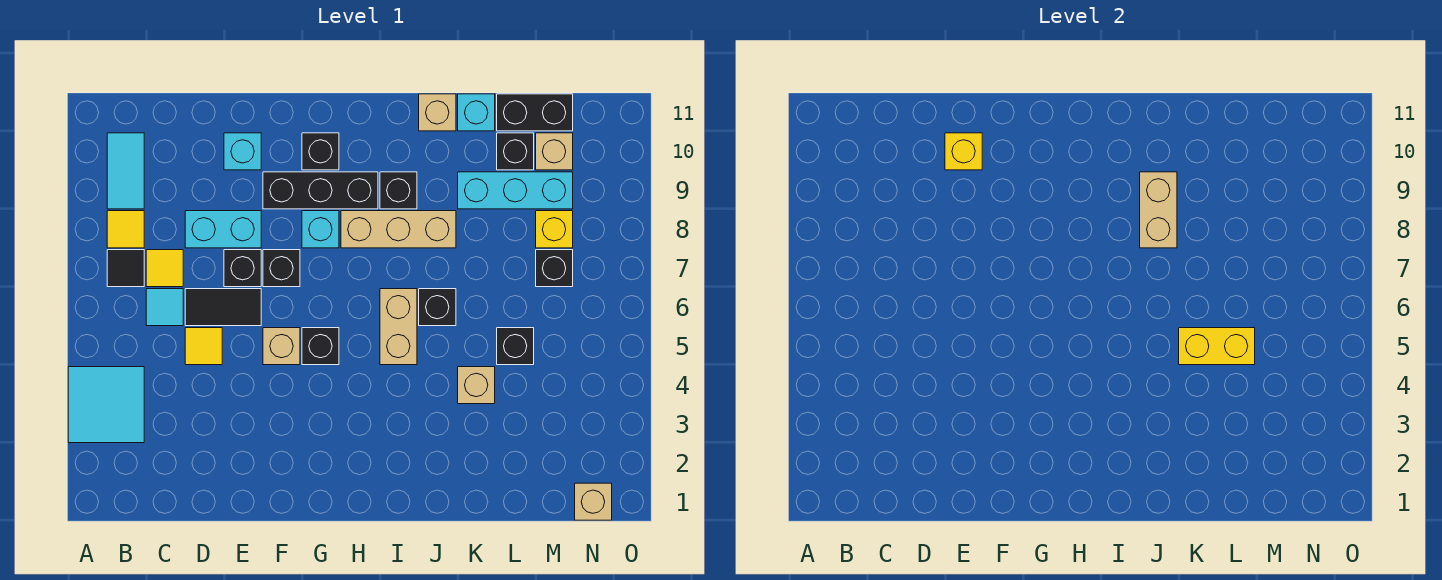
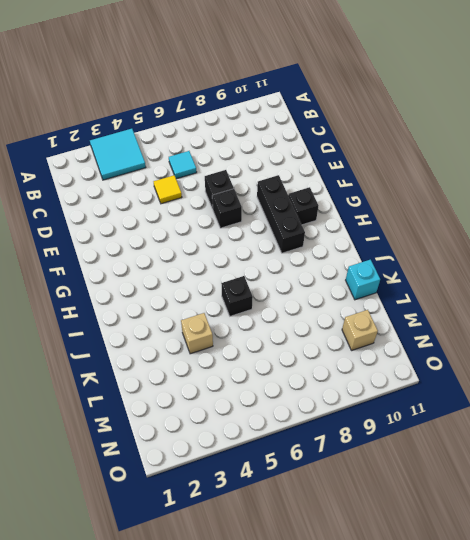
none -> black 1x1 tile [107,250,144,287]
none -> yellow 1x1 tile [107,211,144,248]
none -> cyan 1x2 tile [107,133,144,209]
none -> yellow 1x1 tile [146,250,183,287]

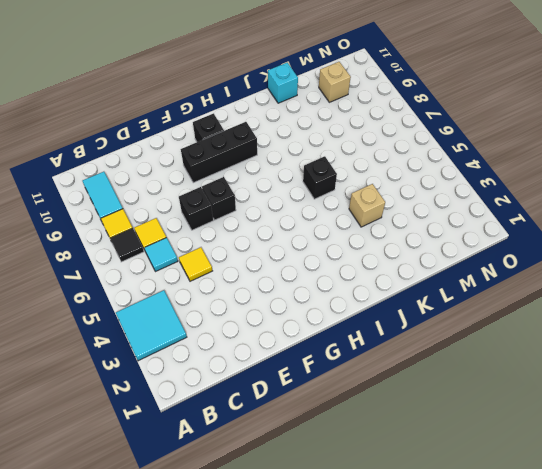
none -> black 1x2 tile [185,289,261,326]
none -> cyan 1x2 brick [185,211,261,248]
none -> cyan 1x1 brick [224,133,261,170]
none -> tan 1x1 brick [263,328,300,365]

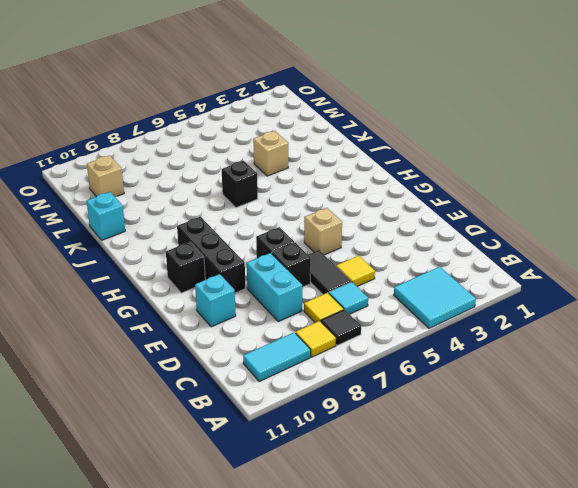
none -> black 1x1 brick [302,328,339,365]
none -> cyan 1x1 brick [302,211,339,248]
none -> tan 1x3 brick [341,211,456,248]
none -> tan 1x2 brick [380,289,417,365]

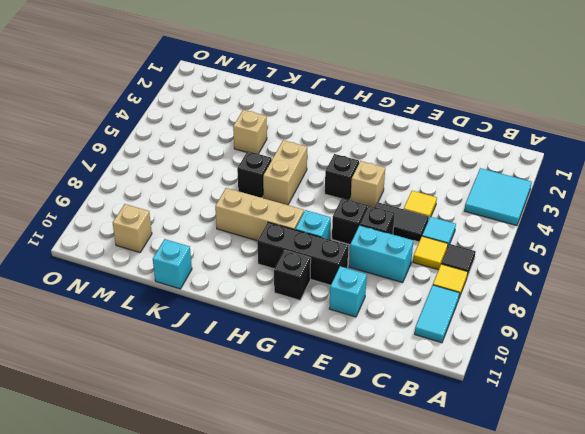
none -> black 1x1 brick [380,172,417,209]
none -> tan 1x1 brick [419,94,456,131]
none -> cyan 1x3 brick [458,172,573,209]
none -> black 1x1 brick [497,328,534,365]

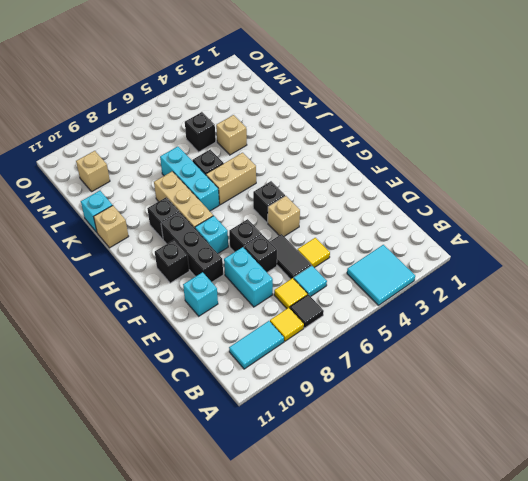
cyan 1x3 brick [160,147,219,211] -> cyan 1x3 brick moved to [458,172,573,209]
none -> black 1x1 brick [497,133,534,170]
none -> black 1x2 brick [497,94,573,131]
none -> black 1x1 brick [536,250,573,287]
none -> yellow 1x1 brick [536,211,573,248]

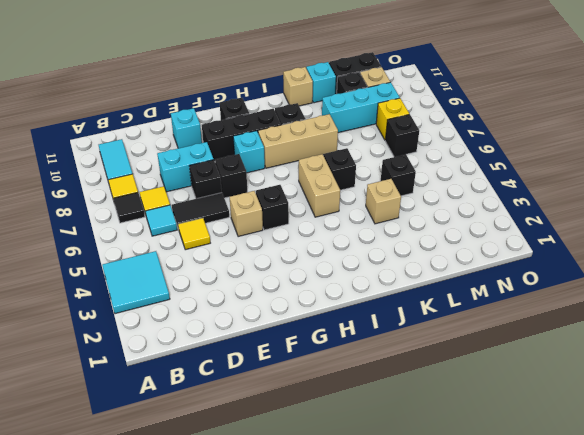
none -> tan 1x1 brick [575,483,612,520]
none -> yellow 1x1 brick [945,133,982,170]
none -> tan 1x2 brick [1140,172,1177,248]
none -> yellow 1x2 brick [1179,328,1255,365]

